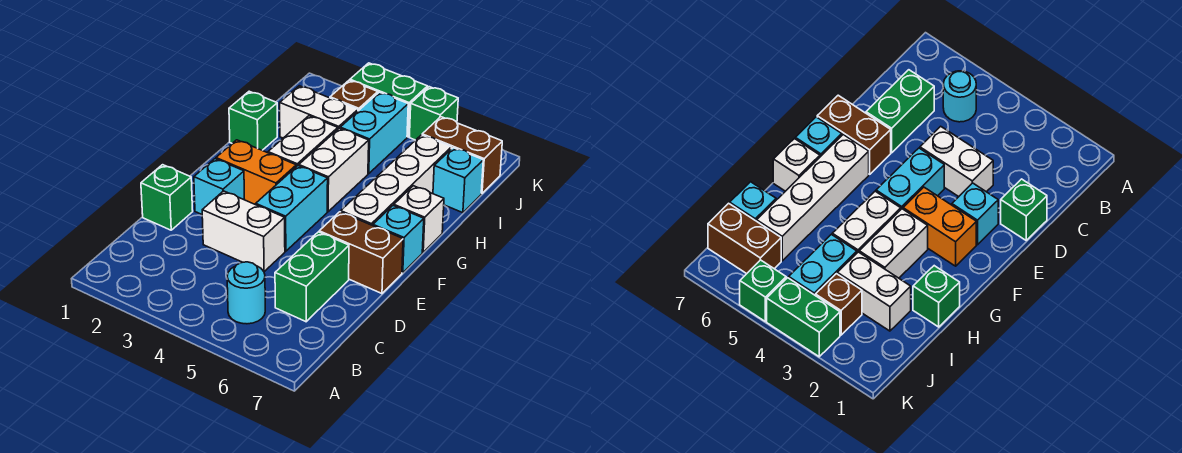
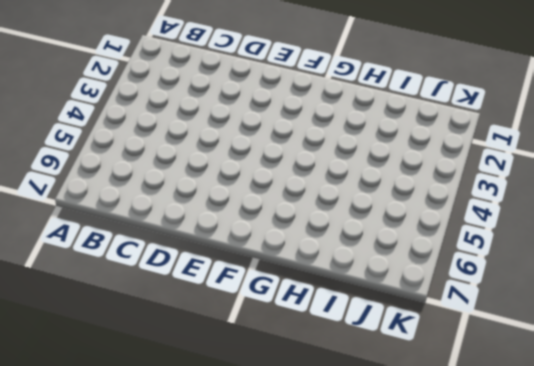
none -> cyan 1x1 round brick [227,262,265,324]
none -> green 1x2 brick [275,232,349,322]
none -> green 1x1 brick [141,165,193,230]

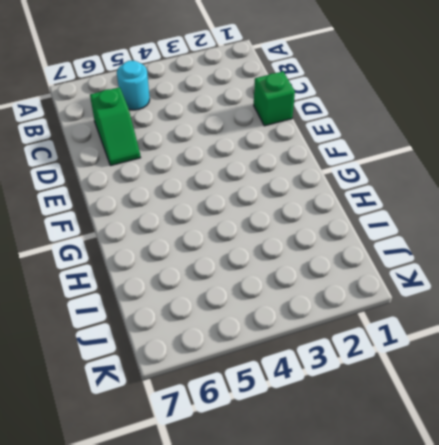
green 1x2 slope [90,87,141,166] -> green 1x2 brick [275,232,349,322]
none -> white 1x2 brick [202,191,285,272]
none -> cyan 1x1 brick [194,159,245,214]
none -> cyan 1x2 brick [256,166,328,251]

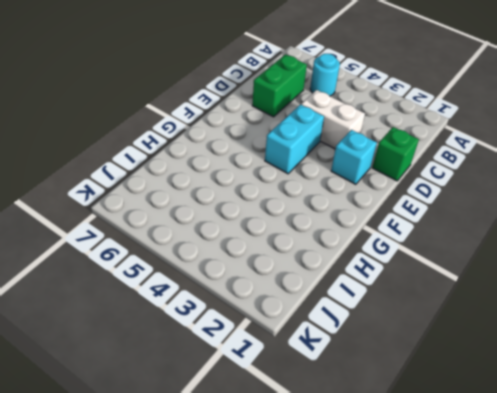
none -> brown 1x2 brick [319,212,403,294]
none -> orange 1x2 brick [216,140,296,205]
none -> white 1x4 brick [341,135,451,226]

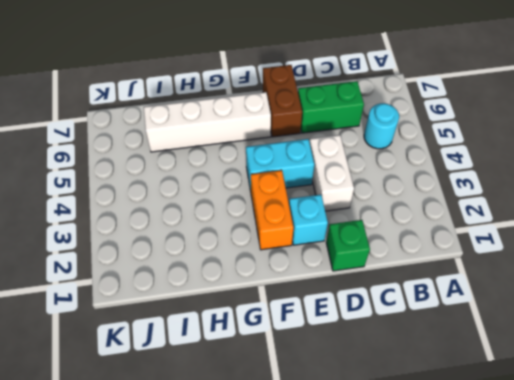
none -> cyan 1x1 brick [373,205,424,273]
none -> white 1x2 brick [268,116,338,167]
none -> white 1x2 brick [299,128,369,212]

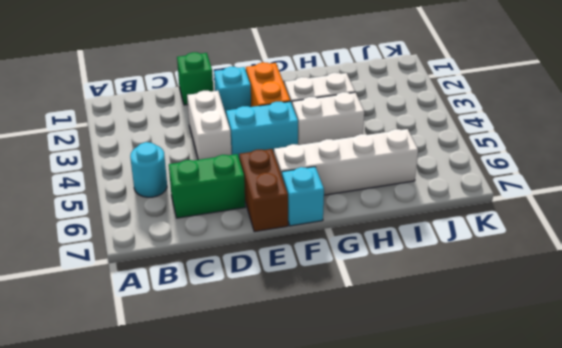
none -> white 1x1 brick [394,186,444,252]
none -> green 1x1 brick [229,91,277,150]
none -> white 1x2 brick [280,86,358,138]

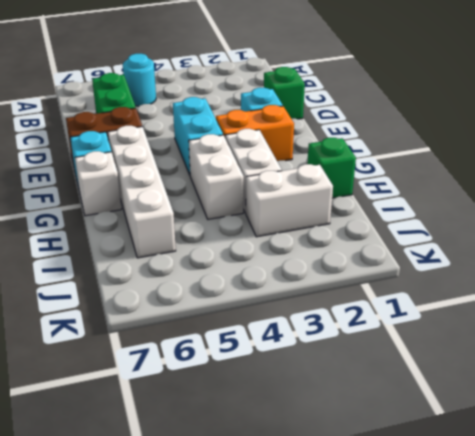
none -> white 1x2 brick [202,191,285,272]
none -> cyan 1x2 brick [340,92,408,174]
none -> cyan 1x1 brick [433,148,483,213]

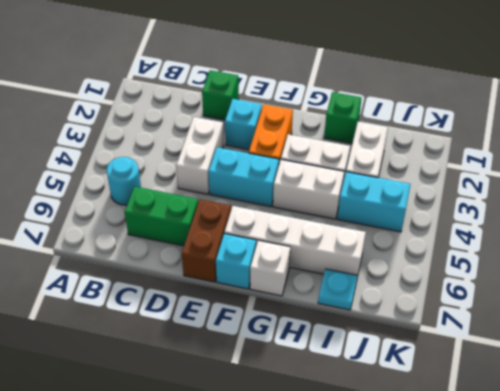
cyan 1x1 plate [318,269,357,310] -> cyan 1x1 brick [433,148,483,213]
none -> brown 1x1 brick [330,80,378,111]
none -> brown 1x2 brick [422,117,502,193]
none -> green 1x2 brick [350,63,428,137]

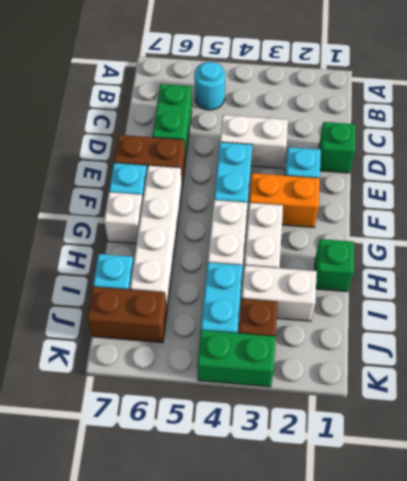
none -> green 1x1 brick [409,87,458,140]

